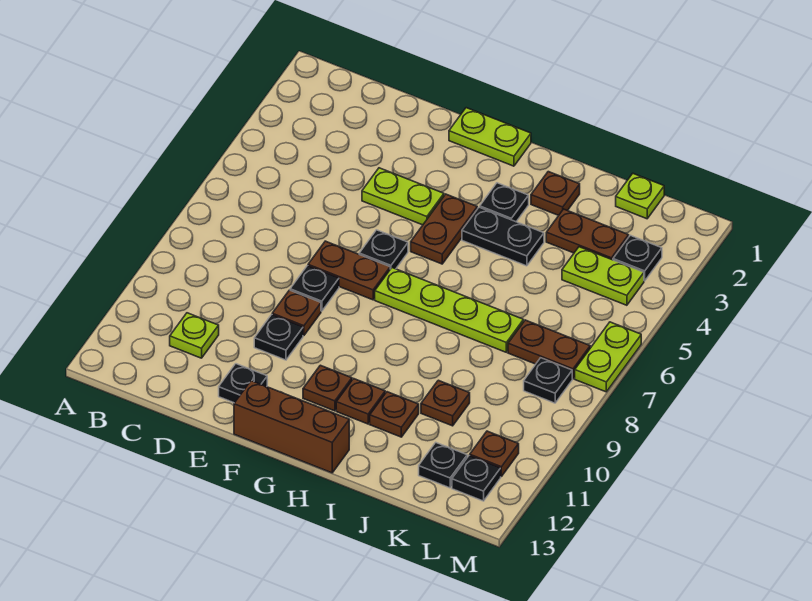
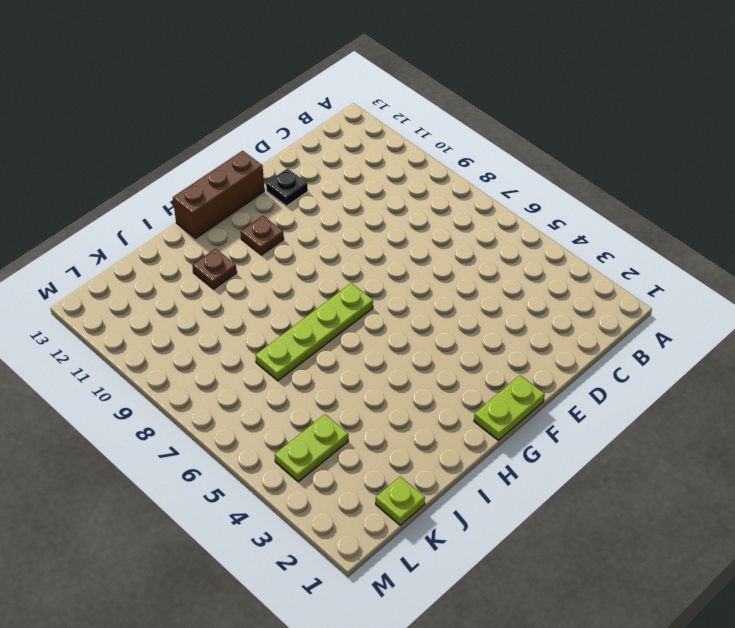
none -> lime 1x1 plate [170,313,219,358]
none -> lime 1x2 plate [362,168,444,225]
none -> brown 1x2 plate [308,241,390,300]

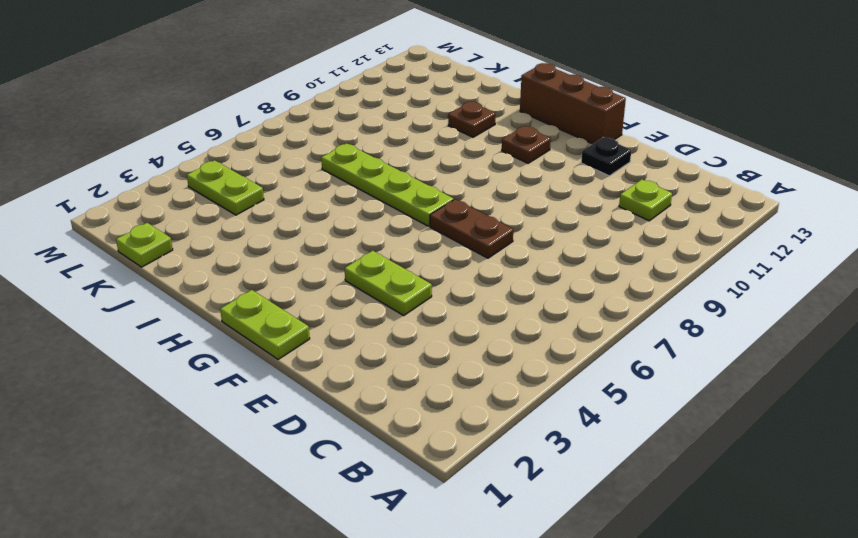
none -> black 1x1 plate [290,266,339,311]
none -> brown 1x1 plate [272,290,321,336]
none -> black 1x1 plate [254,315,303,360]

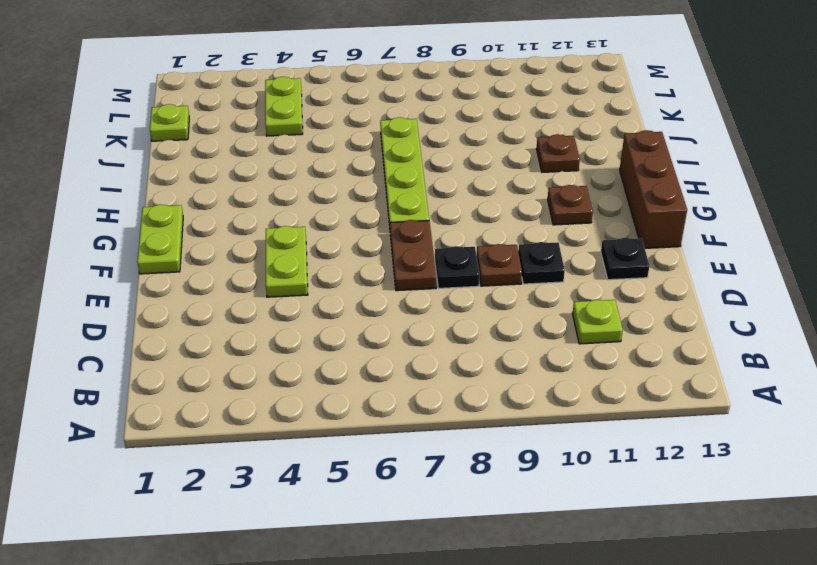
none -> black 1x1 plate [359,230,408,269]
none -> brown 1x2 plate [411,194,477,264]
none -> black 1x1 plate [480,183,529,222]

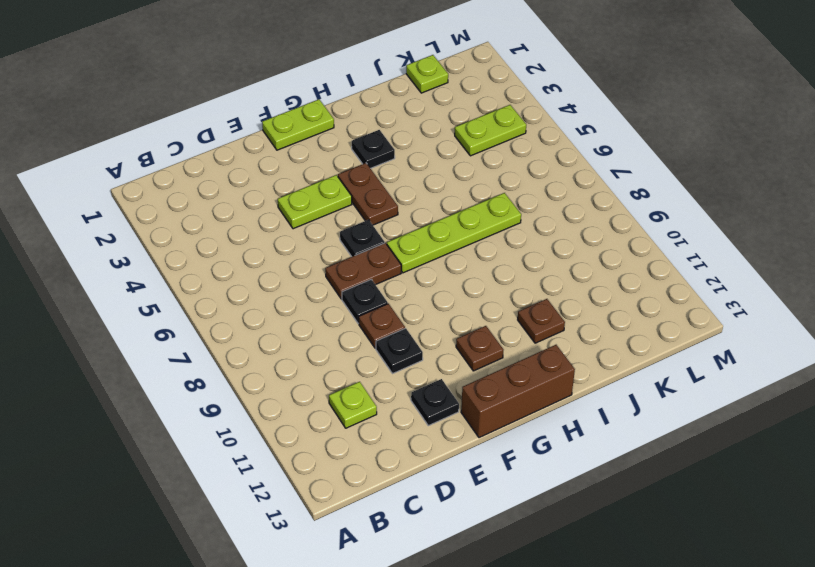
none -> black 1x2 plate [462,207,544,266]
none -> brown 1x1 plate [336,379,385,424]
none -> brown 1x1 plate [531,172,580,215]

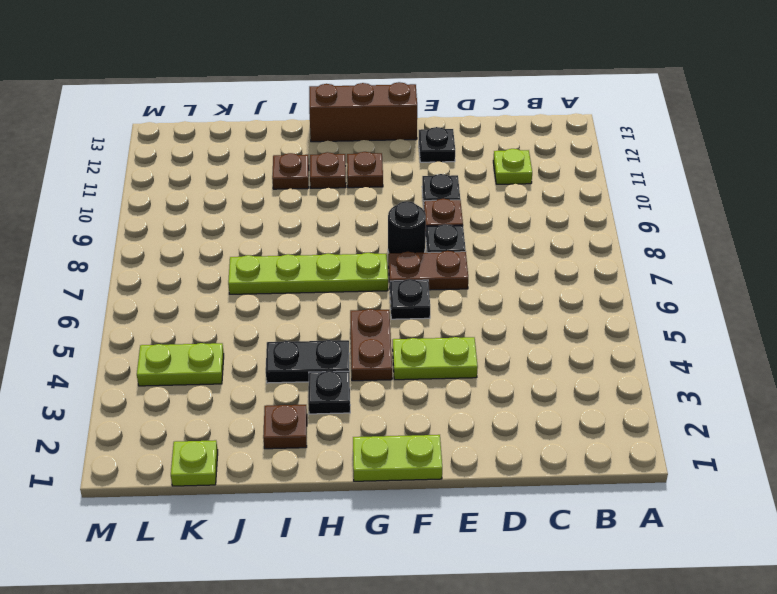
black 1x1 round brick [388,201,426,253] -> none
none -> brown 1x2 plate [546,209,629,260]
none -> brown 1x1 plate [421,380,470,426]
none -> brown 1x2 plate [508,320,590,379]

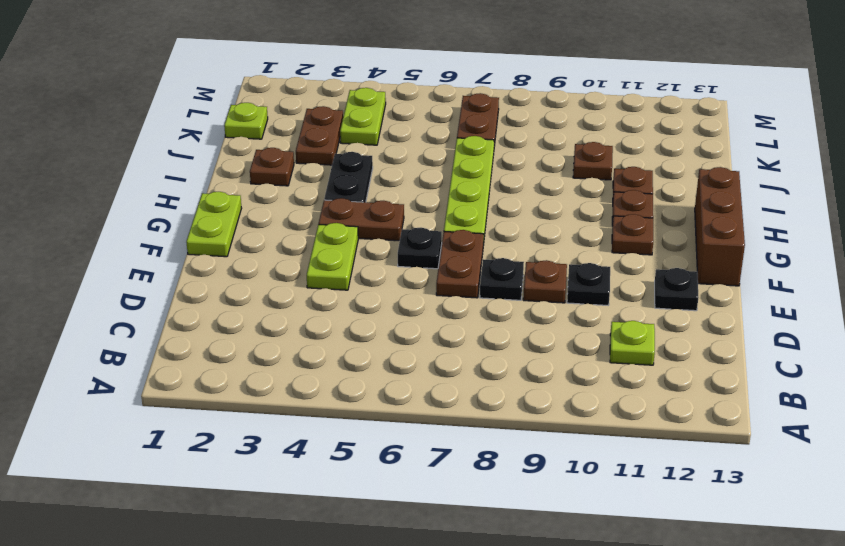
none -> black 1x1 plate [480,183,529,222]
none -> black 1x1 plate [419,443,467,488]
none -> black 1x1 plate [613,235,662,281]

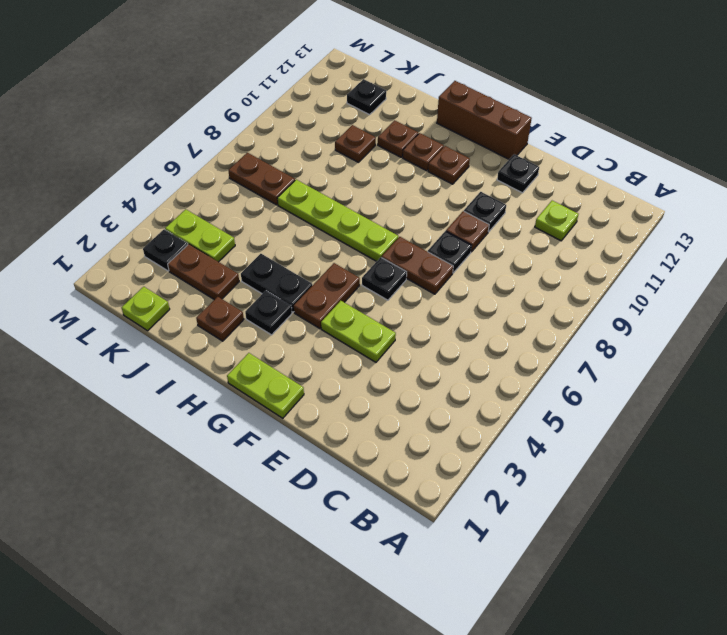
none -> black 1x1 plate [524,358,572,403]
none -> brown 1x1 plate [470,431,519,476]
none -> black 1x1 plate [452,456,501,501]

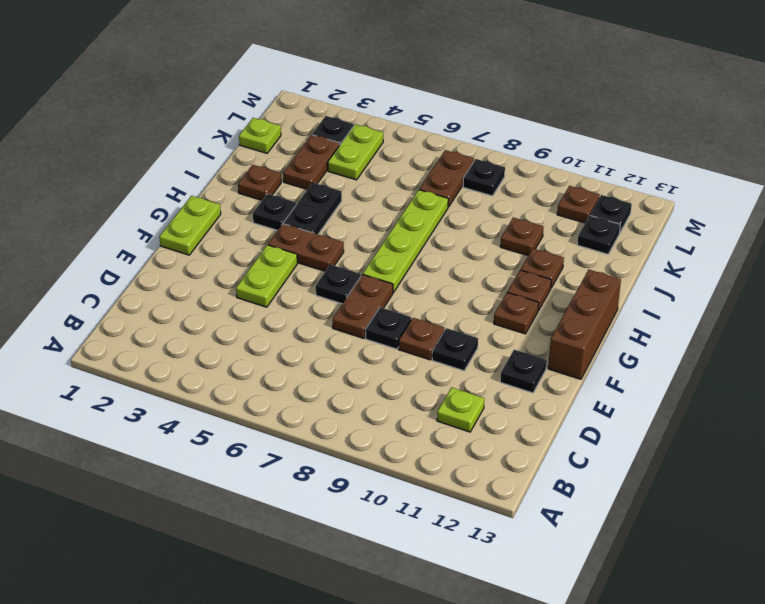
none -> lime 1x2 plate [575,322,641,392]

